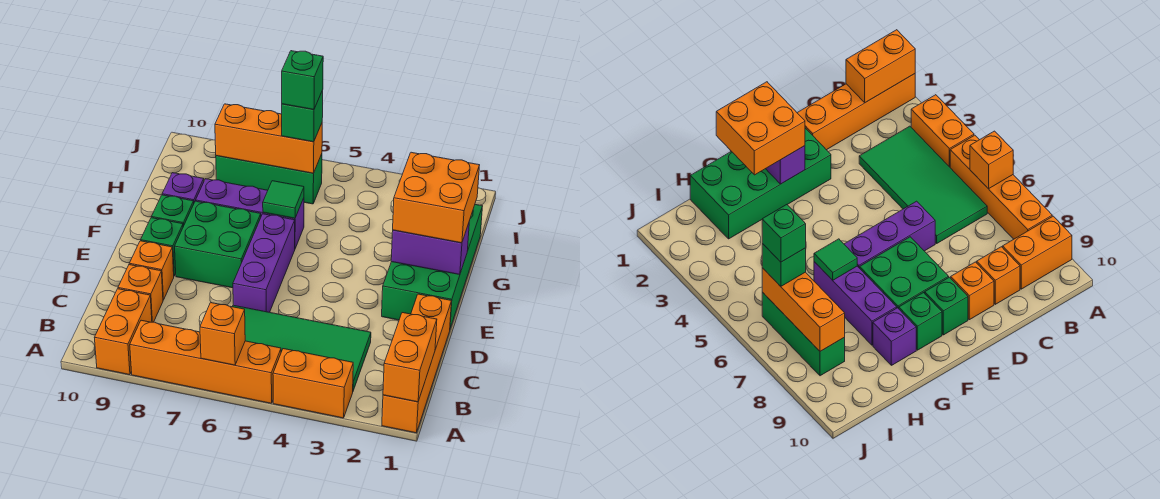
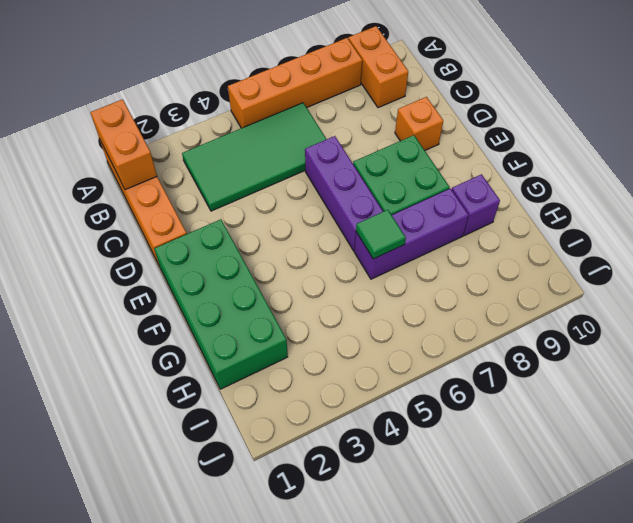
none -> orange 1x2 brick [273,349,353,418]
none -> orange 1x1 brick [118,265,163,322]
none -> green 1x1 brick [141,218,183,276]

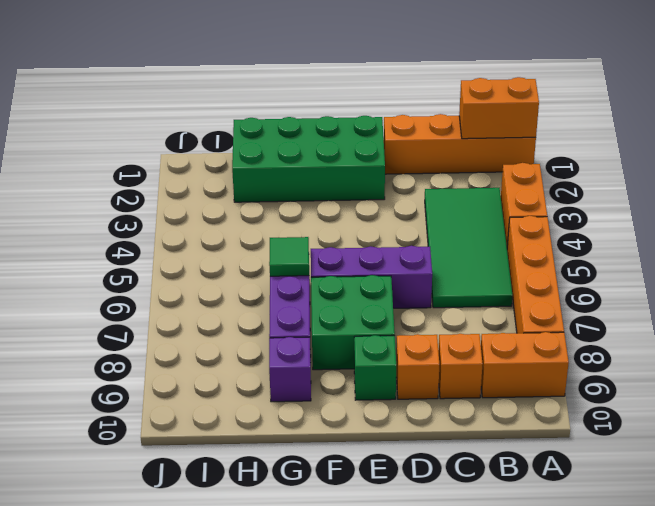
none -> green 1x1 brick [152,195,194,227]
none -> green 1x3 brick [216,154,322,204]
none -> orange 1x1 brick [200,303,245,365]

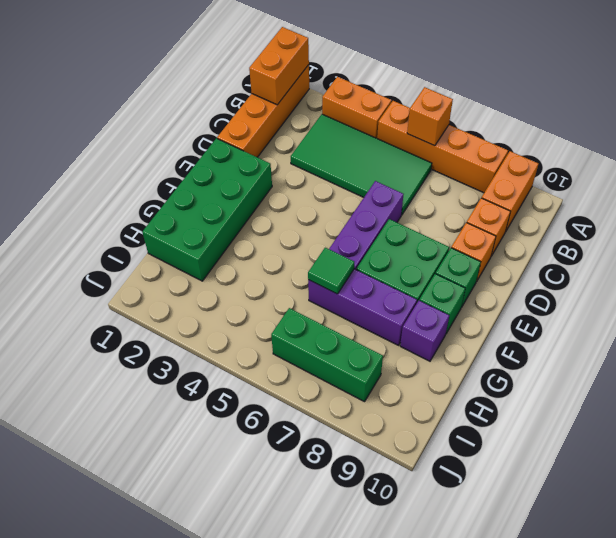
none -> purple 1x2 brick [391,223,469,275]
none -> orange 1x3 brick [215,104,322,173]
none -> orange 2x2 brick [393,152,479,243]

